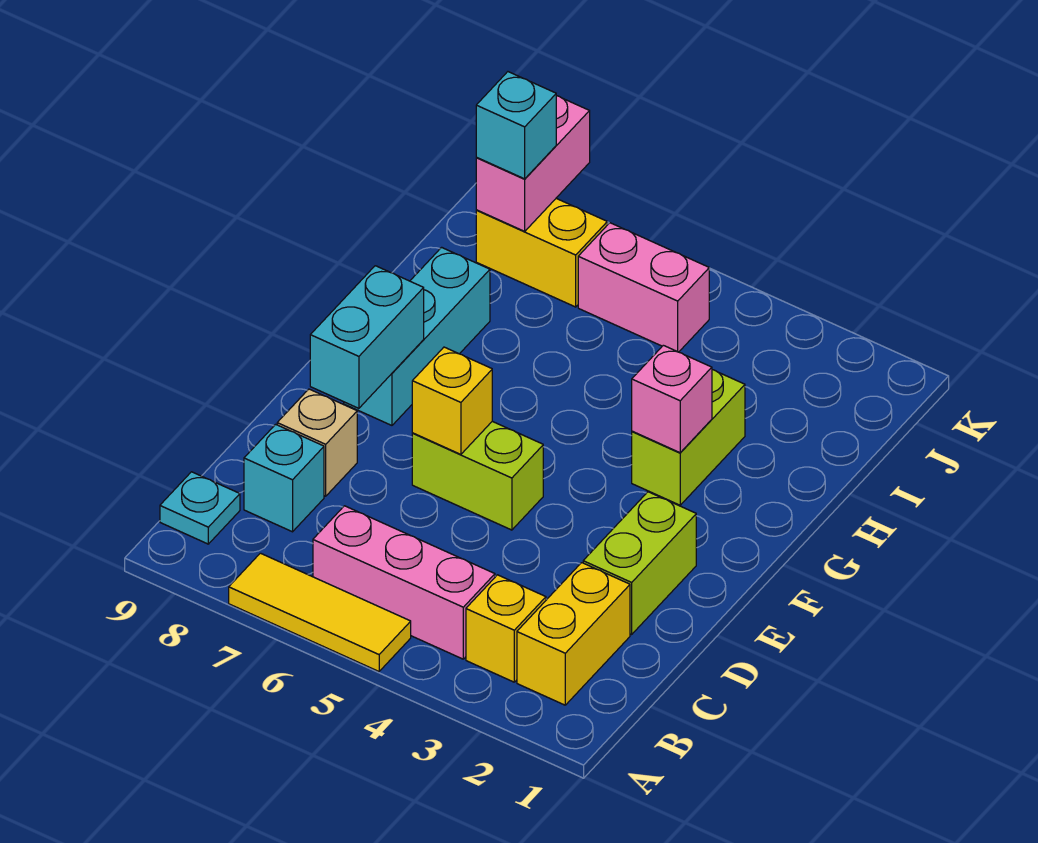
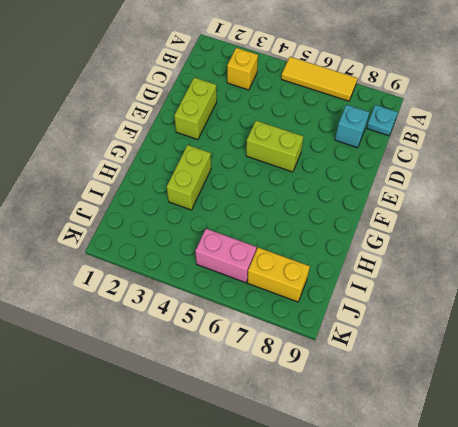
none -> yellow 1x2 brick [517,563,630,705]
none -> pink 1x3 brick [313,506,495,659]
none -> tan 1x1 brick [277,389,357,496]

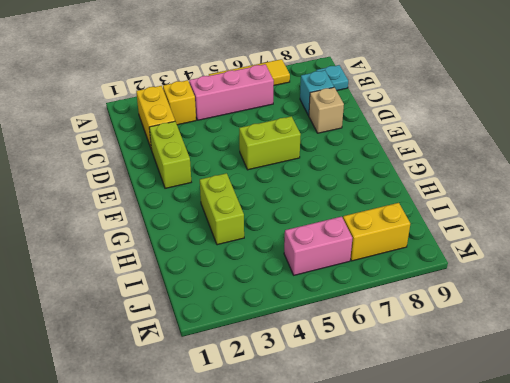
none -> cyan 1x3 brick [344,247,490,425]
none -> yellow 1x1 brick [412,347,492,454]
none -> cyan 1x2 brick [310,266,424,408]

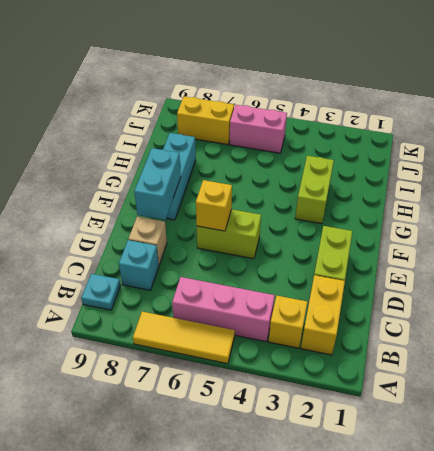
none -> pink 1x1 brick [632,345,712,453]
none -> pink 1x2 brick [476,96,590,231]
none -> cyan 1x1 brick [476,72,556,179]

